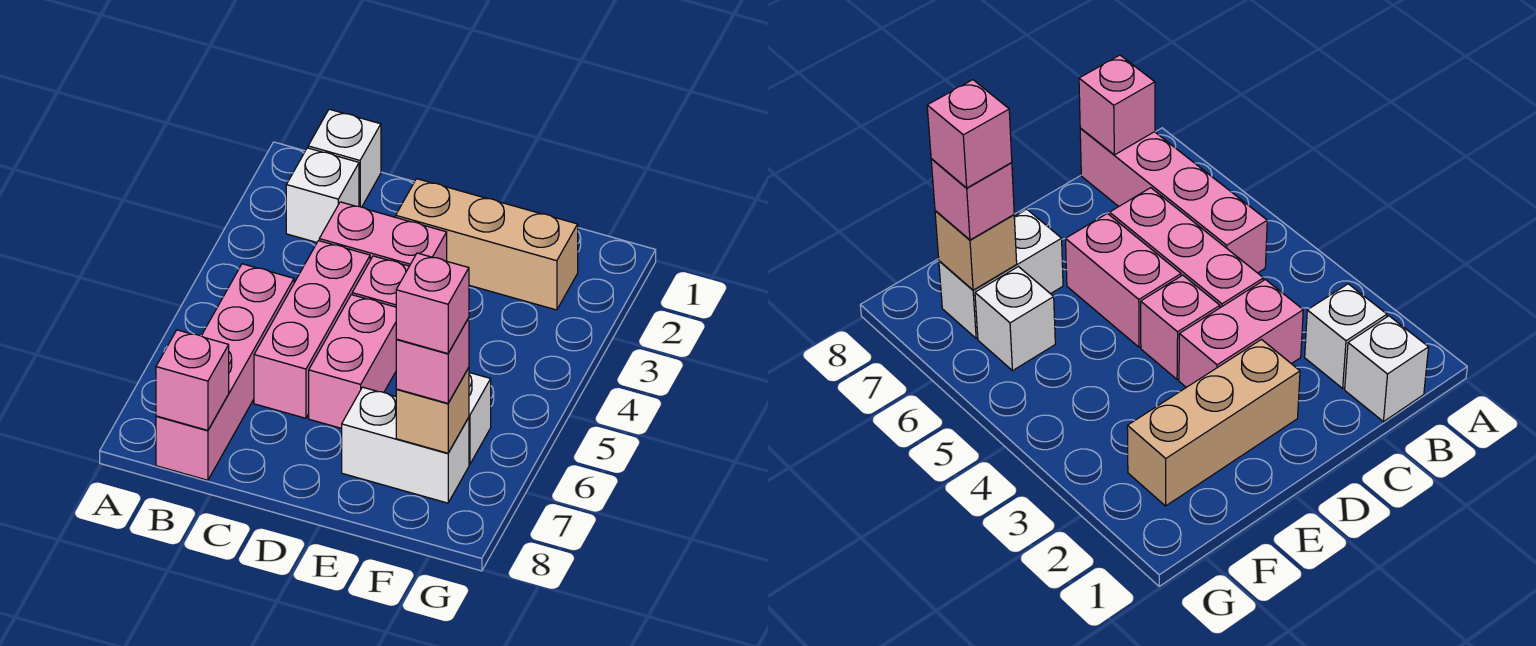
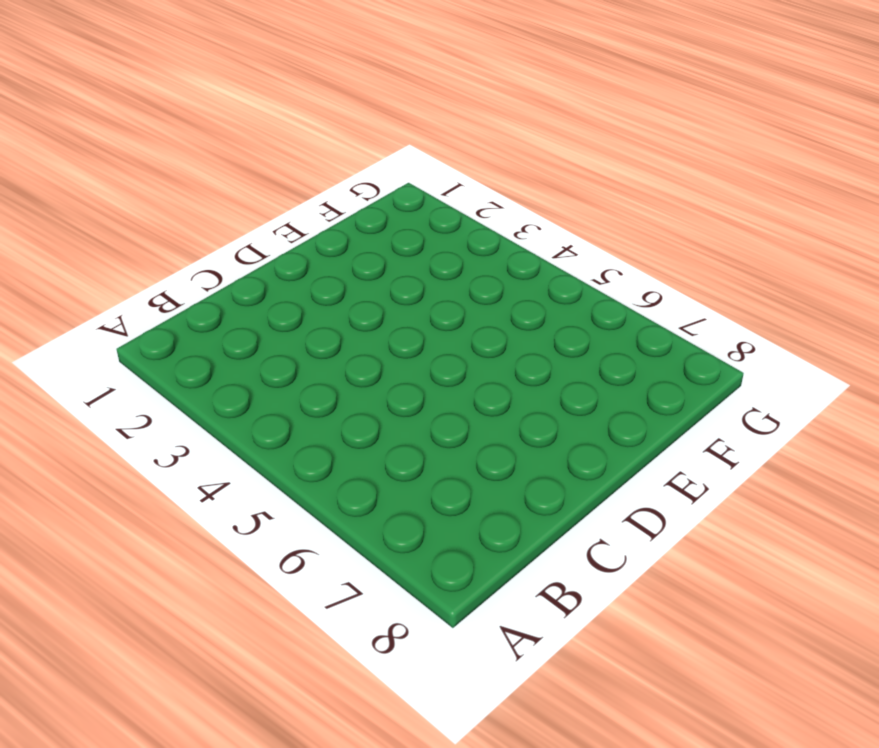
none -> white 1x1 brick [308,109,381,207]
none -> white 1x1 brick [286,148,359,242]
none -> pink 1x4 brick [156,264,294,480]

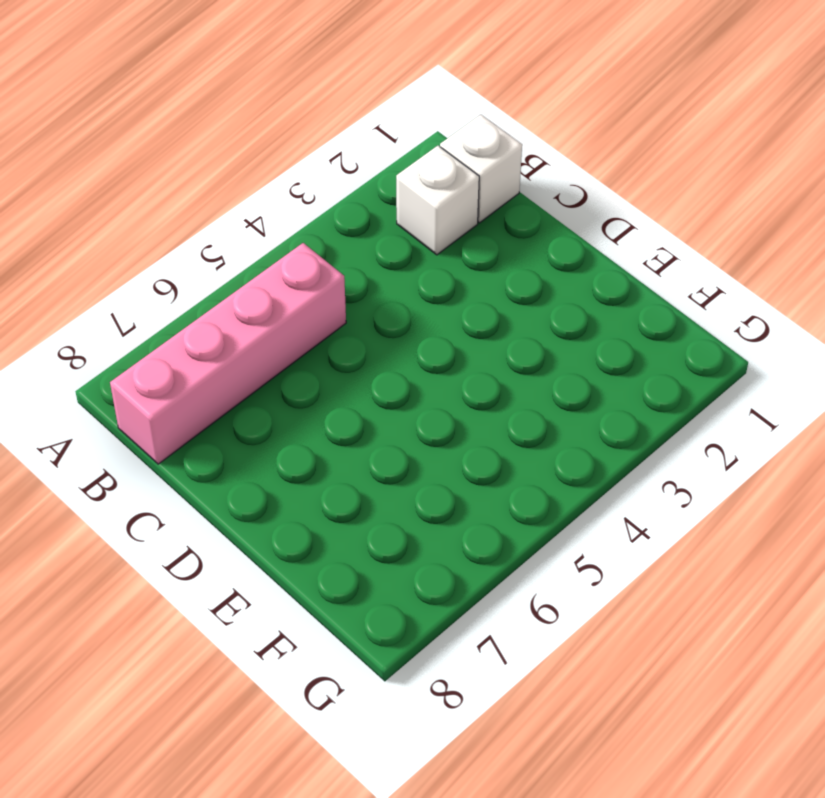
none -> pink 1x2 brick [319,202,447,266]
none -> pink 1x3 brick [254,241,370,418]
none -> tan 1x3 brick [396,179,578,310]

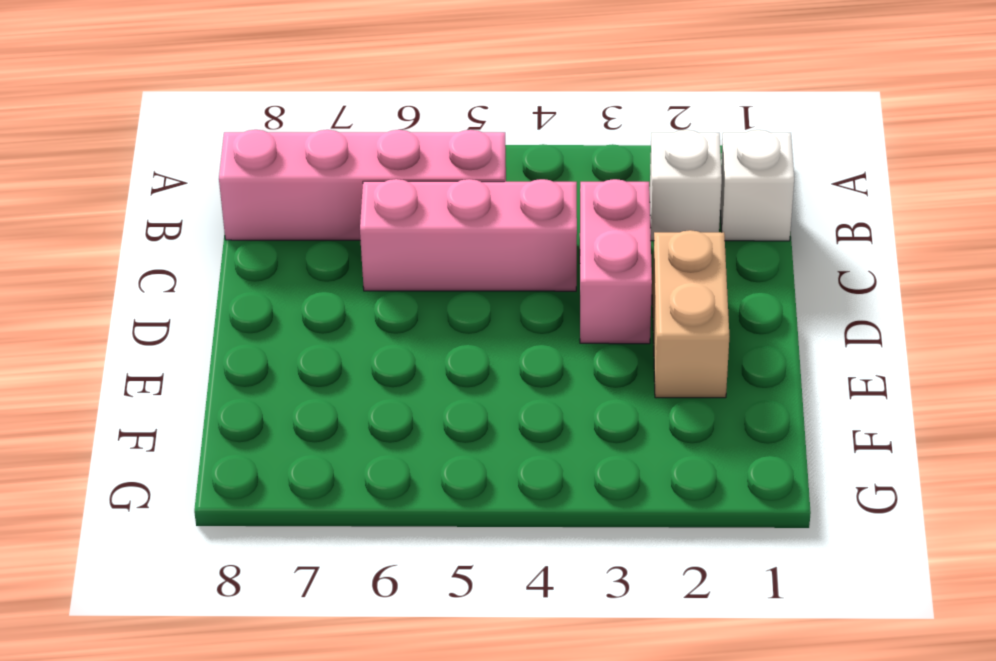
tan 1x2 brick [652,230,729,398] -> tan 1x3 brick [396,179,578,310]
none -> pink 1x1 brick [352,256,409,307]
none -> pink 1x2 brick [309,295,396,428]
none -> white 1x2 brick [342,387,469,503]

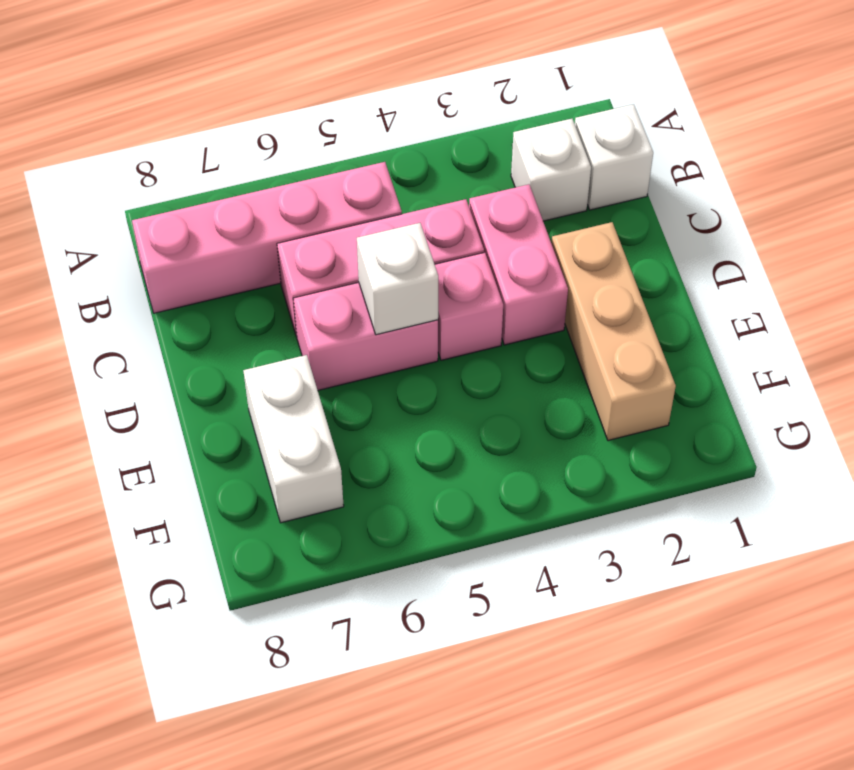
white 1x1 brick [357,223,438,335] -> white 1x1 brick moved to [469,373,491,465]
none -> pink 1x1 brick [156,330,229,430]
none -> tan 1x1 brick [396,368,469,453]
none -> pink 1x1 brick [396,318,469,403]

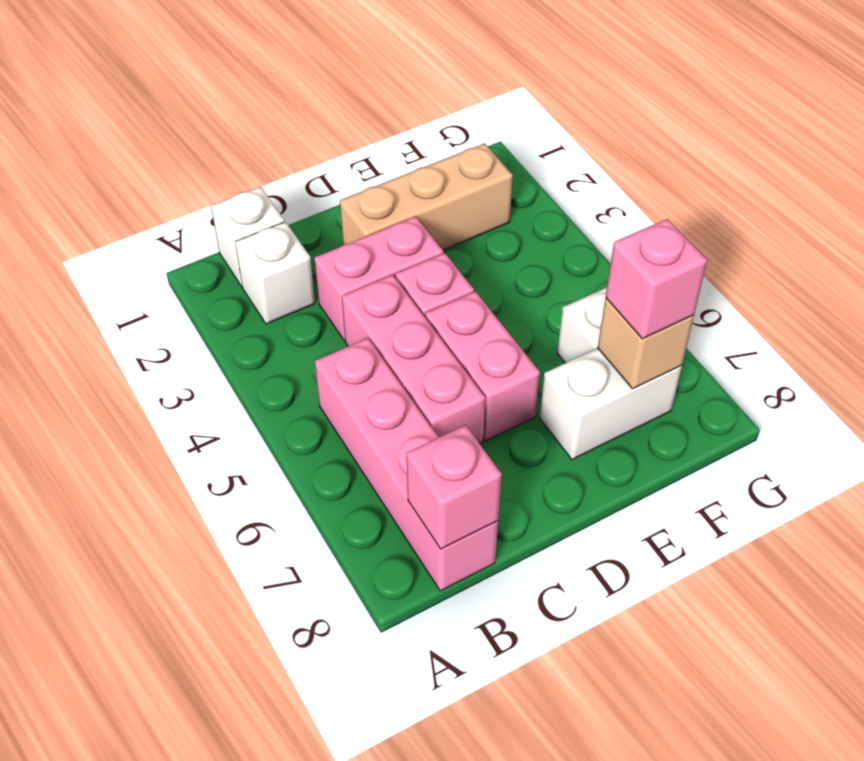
none -> pink 1x1 brick [396,253,469,354]

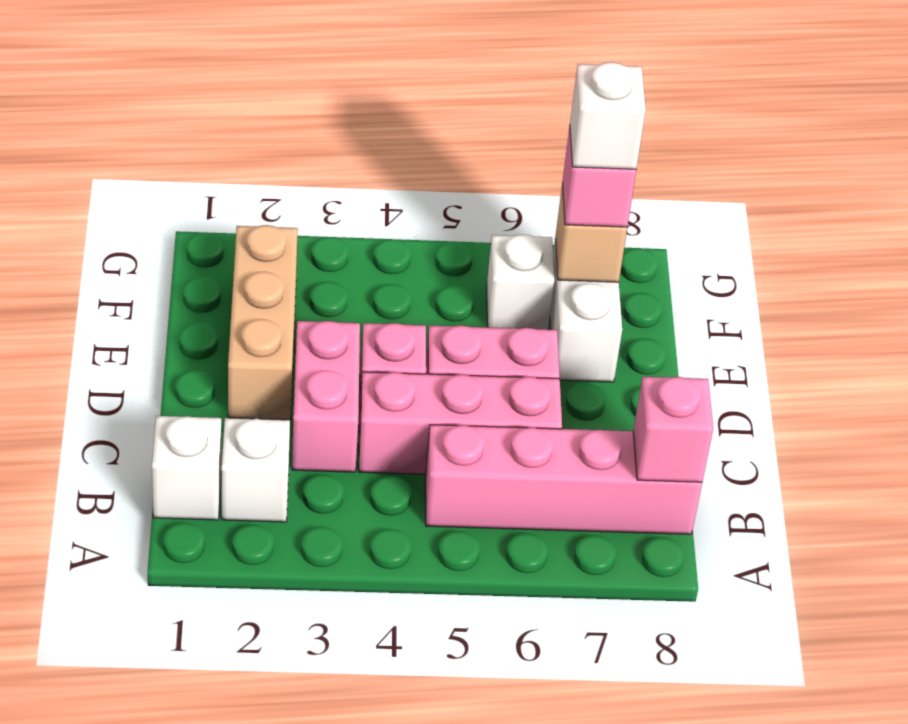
white 1x1 brick [570,62,646,169] -> pink 1x1 brick [396,253,469,354]

